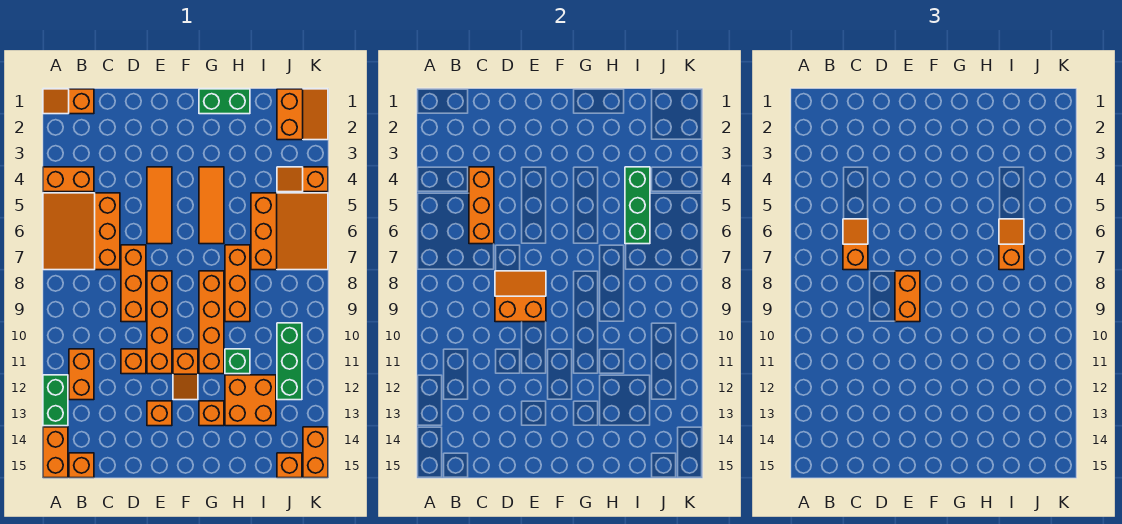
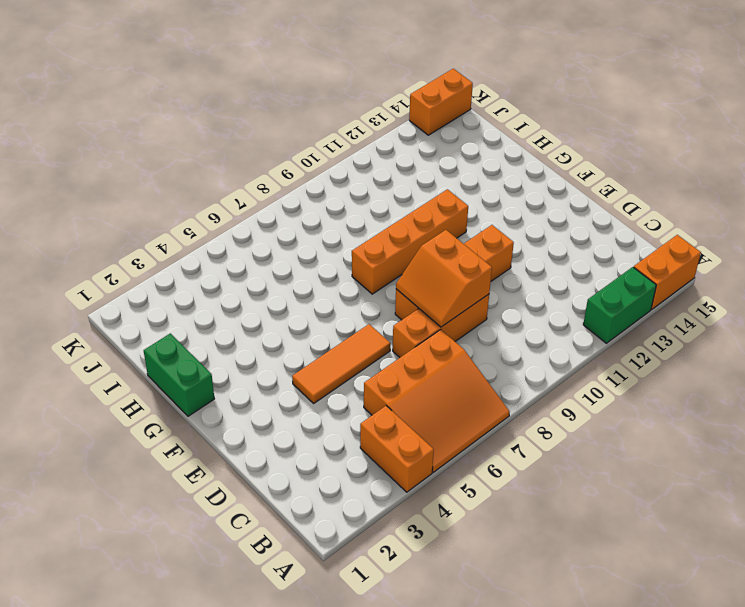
none -> orange 1x2 slope [43,89,94,114]
none -> orange 1x2 brick [69,349,94,400]
none -> orange 1x1 brick [69,453,94,478]
none -> orange 1x1 brick [121,349,146,374]

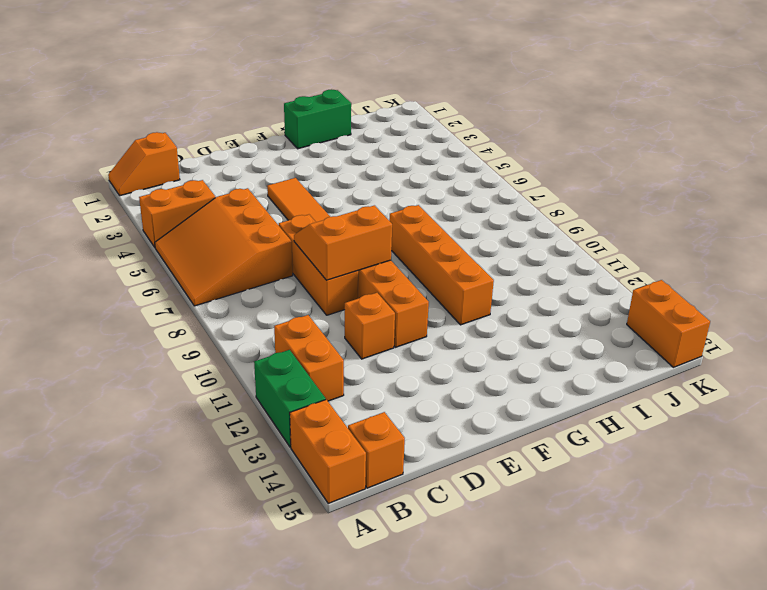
none -> orange 1x1 brick [147,401,172,426]
none -> orange 1x2 slope [173,349,198,400]
none -> orange 1x3 tile [199,167,224,244]
none -> orange 1x1 brick [199,401,224,426]

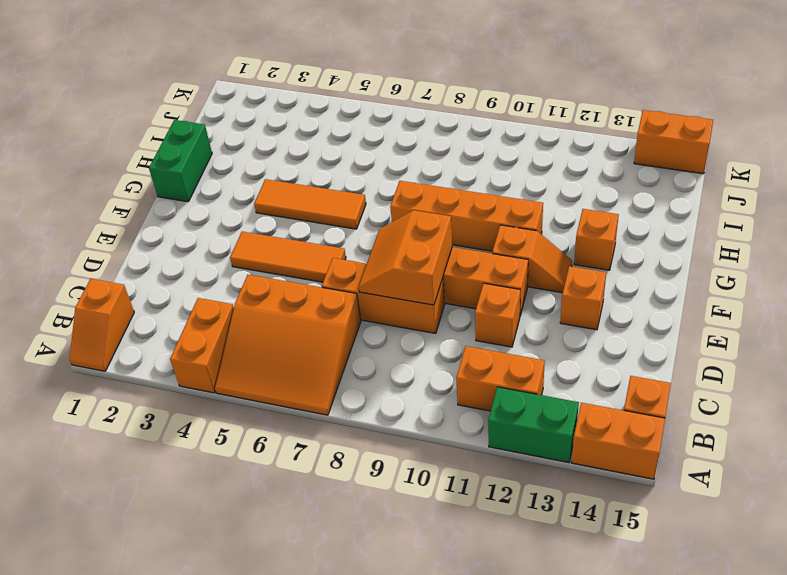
none -> orange 1x3 brick [225,245,250,322]
none -> green 1x1 brick [225,349,250,374]
none -> orange 2x2 brick [225,375,276,426]
none -> orange 3x3 slope [251,193,328,270]

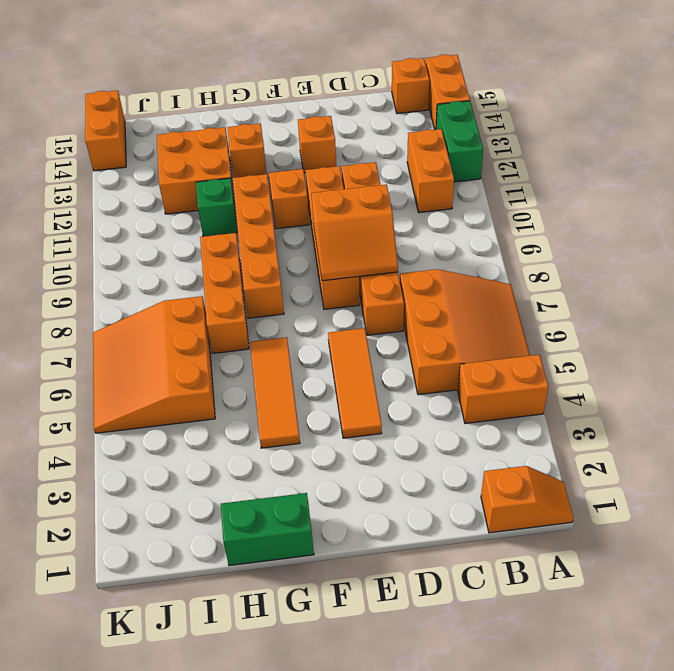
none -> orange 2x2 slope [277,89,328,140]
none -> orange 1x2 slope [277,167,328,192]
none -> green 1x3 brick [277,323,302,400]
none -> orange 1x1 brick [277,453,302,478]

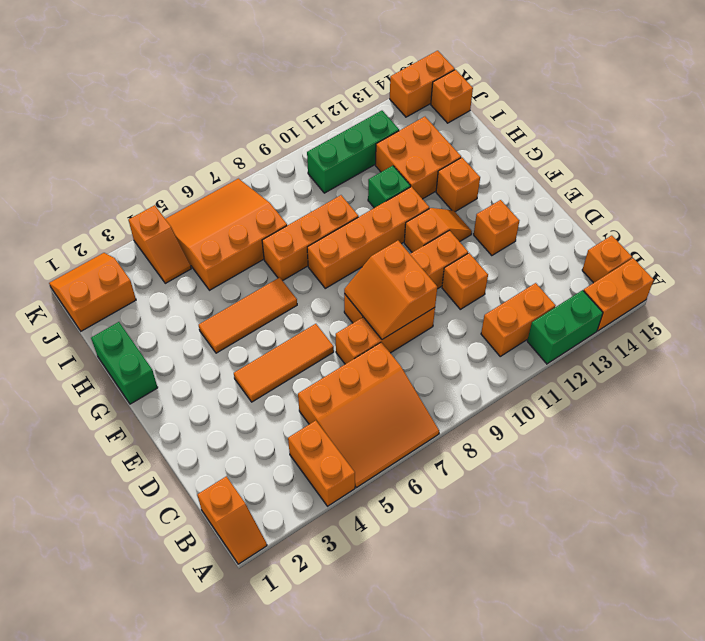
none -> orange 1x3 brick [469,167,494,244]
none -> green 1x3 brick [625,167,650,244]
none -> orange 1x2 slope [843,219,868,270]
none -> orange 1x2 brick [895,271,920,322]

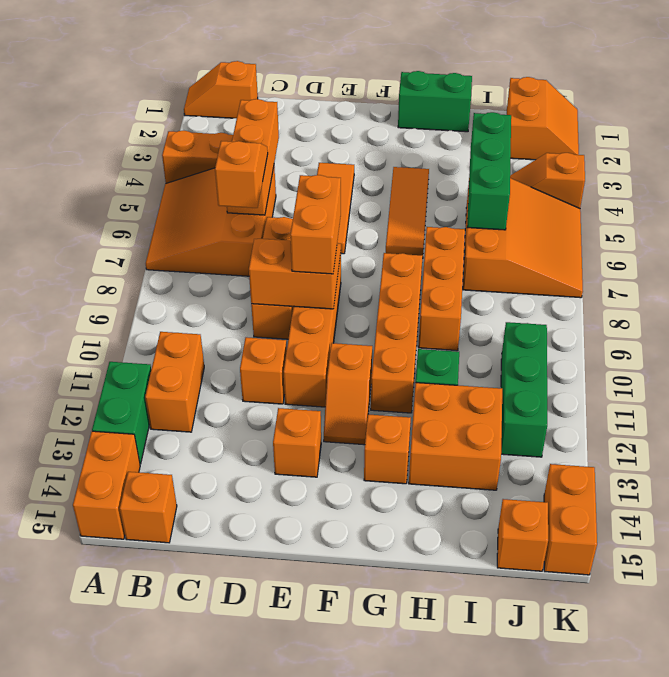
none -> orange 1x2 slope [999,219,1024,270]

